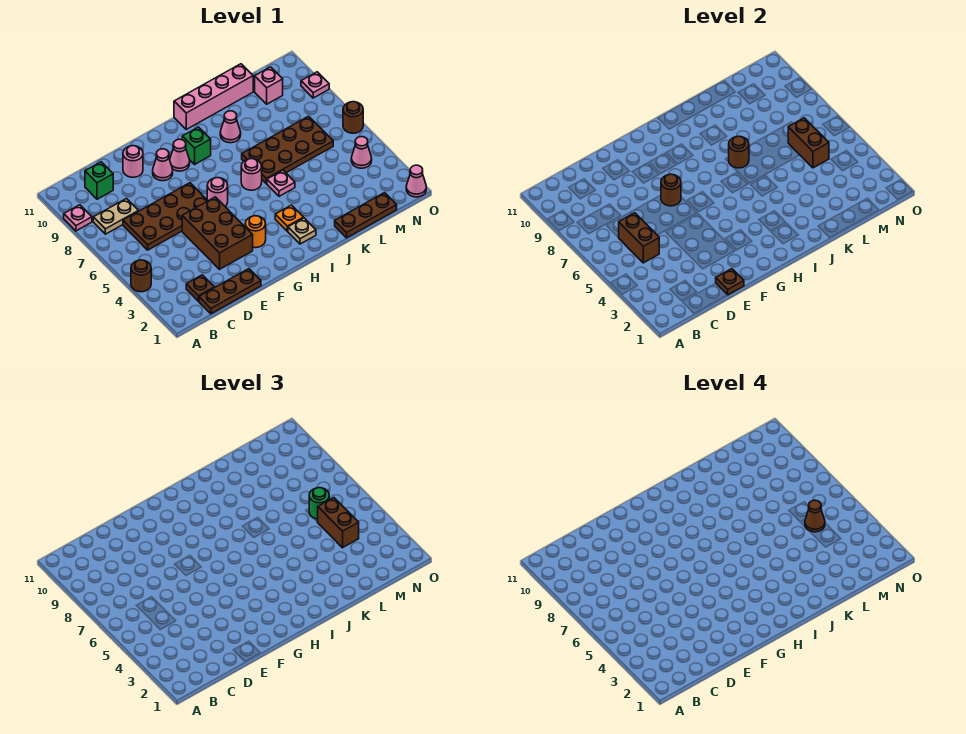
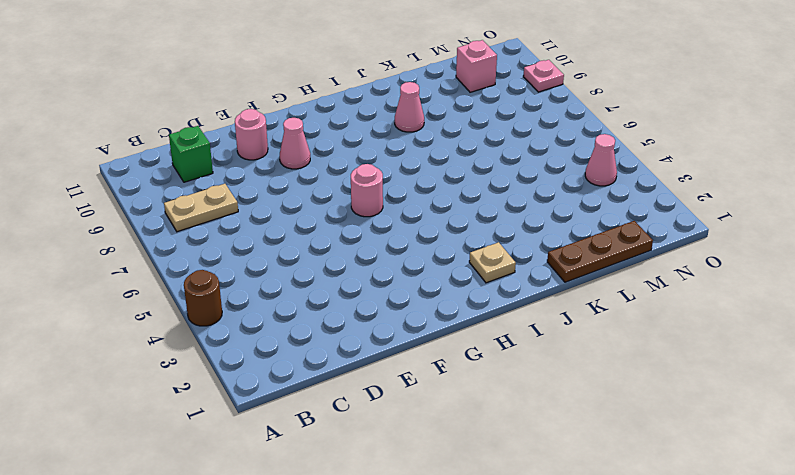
none -> pink 1x1 plate [64,205,92,231]
none -> brown 1x3 plate [199,269,261,314]
none -> brown 1x1 plate [186,275,214,301]
none -> brown 2x4 plate [123,183,208,250]

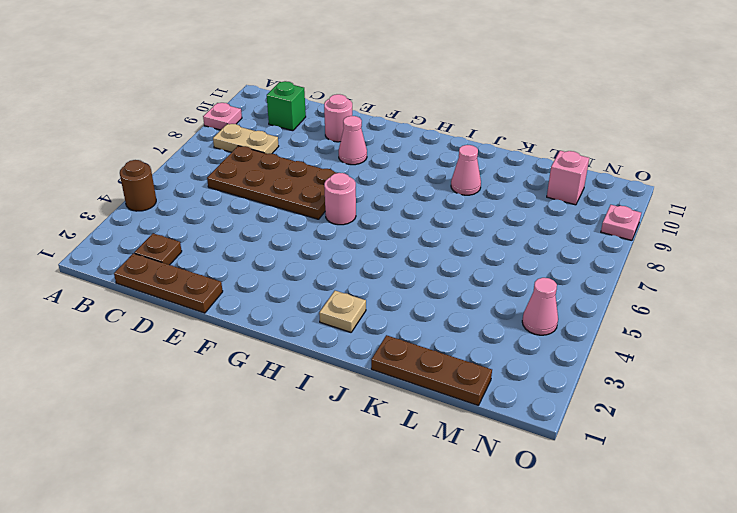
none -> brown 2x3 brick [182,197,253,269]
none -> orange 1x1 round brick [245,216,266,248]
none -> pink 1x1 cone [170,139,190,171]
none -> green 1x1 brick [182,127,211,164]

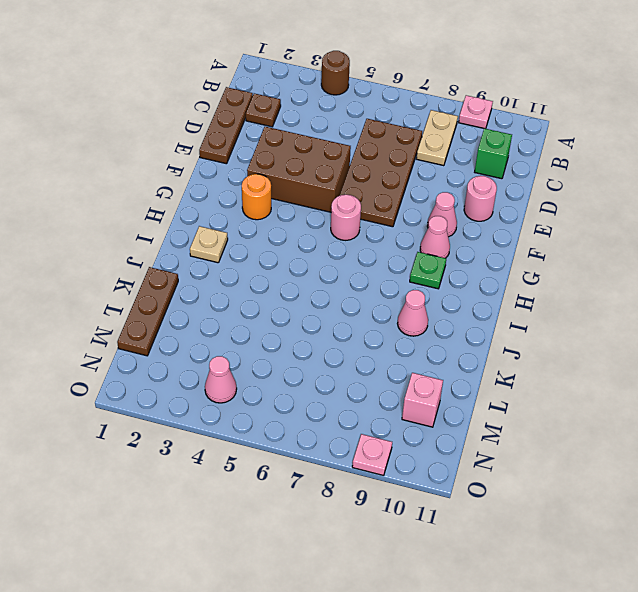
green 1x1 plate [410,252,446,289] -> green 1x1 brick [182,127,211,164]
none -> orange 1x1 plate [275,205,303,231]
none -> pink 1x1 round brick [241,159,262,190]
none -> pink 1x4 brick [174,64,253,129]
none -> pink 1x1 plate [267,170,295,196]

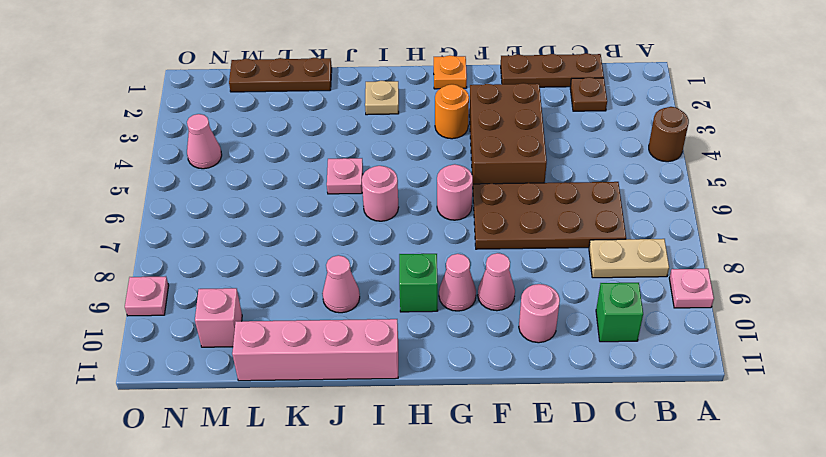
orange 1x1 plate [434,55,467,89] -> orange 1x1 plate moved to [275,205,303,231]
none -> brown 2x4 plate [242,116,333,184]
none -> pink 1x1 cone [406,165,426,197]
none -> brown 1x1 round brick [343,102,363,133]
none -> brown 1x2 brick [619,213,659,263]

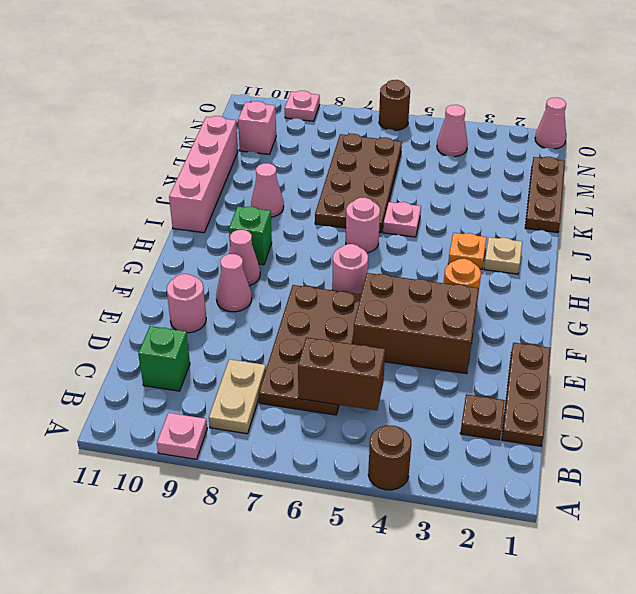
none -> brown 1x1 plate [716,269,744,295]
none -> brown 1x1 round brick [661,174,681,206]
none -> brown 1x1 round brick [729,136,749,168]
none -> brown 1x2 brick [788,118,829,168]

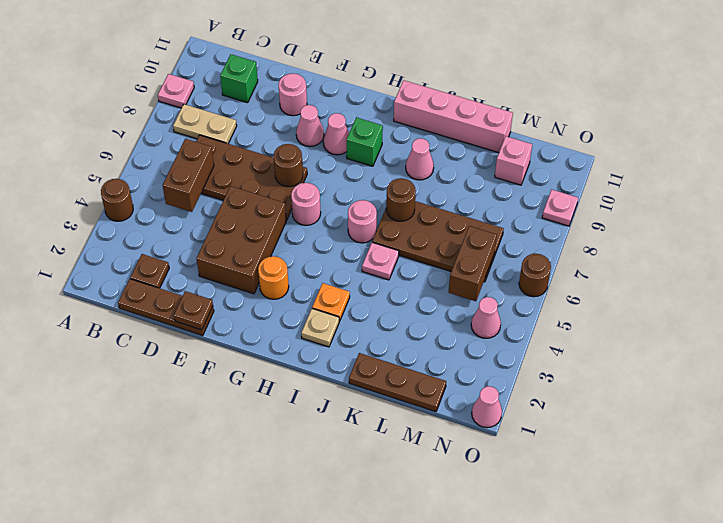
none -> brown 1x2 brick [318,498,359,548]
none -> green 1x1 round brick [309,488,329,519]
none -> brown 1x1 cone [805,500,825,532]

